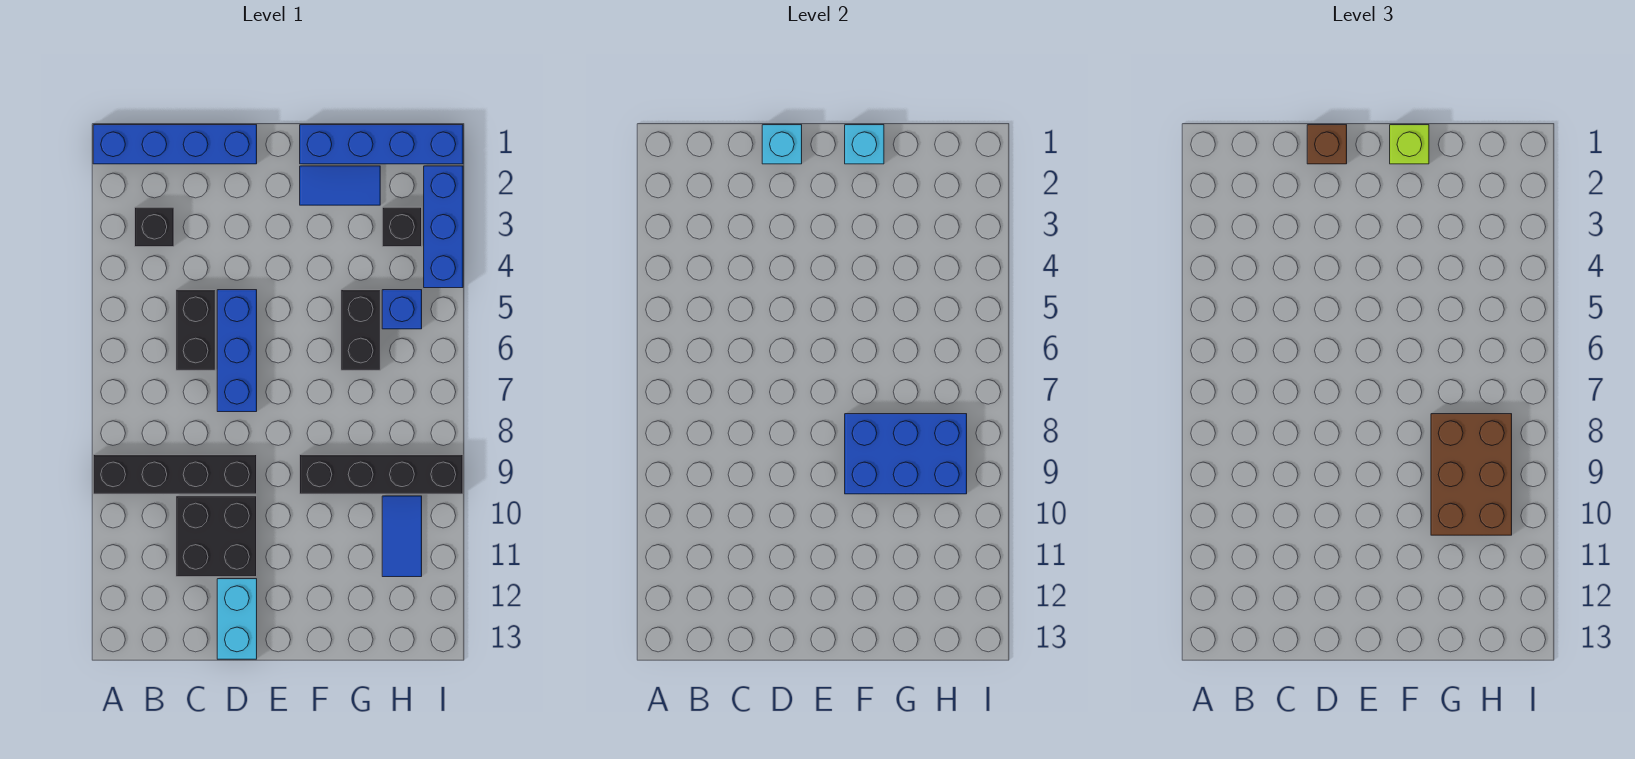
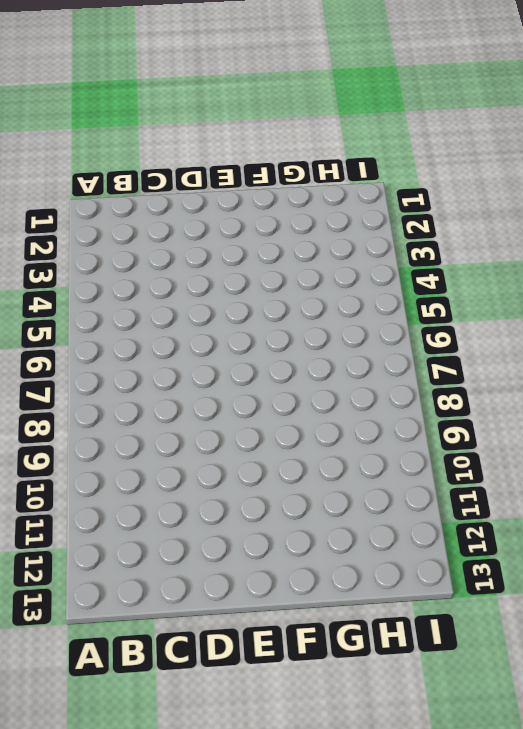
none -> blue 1x4 brick [93,125,257,164]
none -> black 1x4 brick [93,455,257,494]
none -> black 1x1 brick [135,207,174,247]

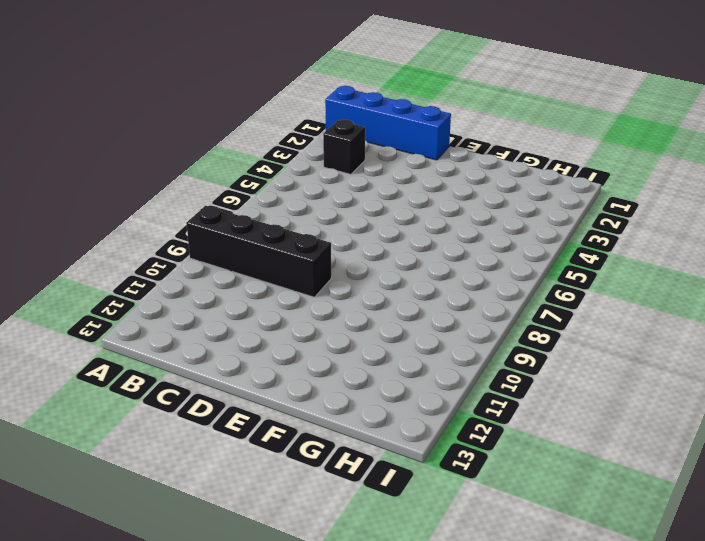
none -> black 1x2 brick [176,290,215,370]
none -> black 2x2 brick [176,496,257,577]
none -> blue 1x3 brick [217,290,257,412]

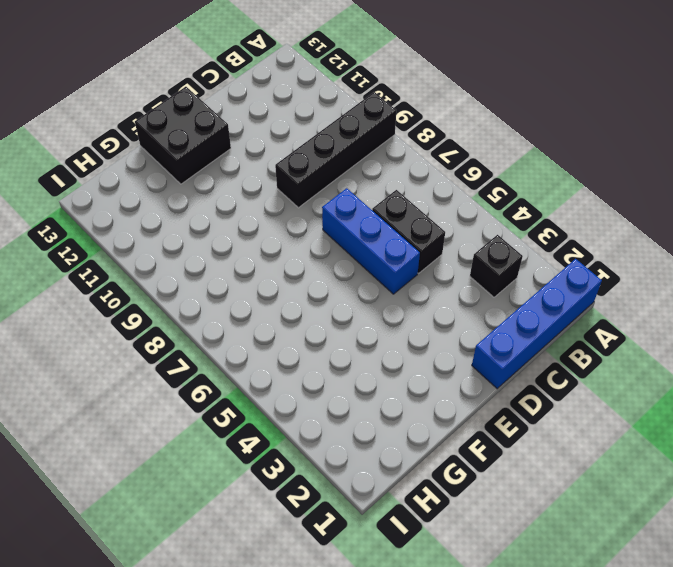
black 2x2 brick [135,87,231,184] -> black 2x2 brick moved to [176,496,257,577]
none -> cyan 1x2 brick [217,579,257,659]
none -> blue 1x4 brick [300,125,463,164]
none -> blue 1x2 tile [300,166,380,205]

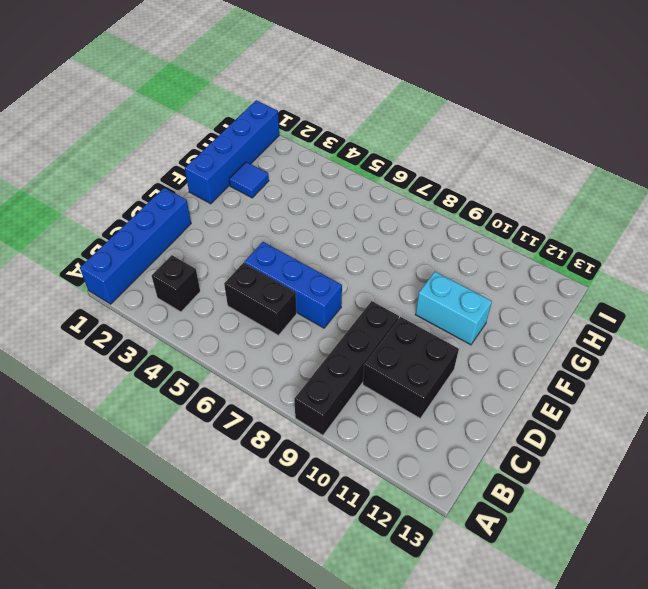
cyan 1x2 brick [415,272,492,345] -> cyan 1x2 brick moved to [217,579,257,659]
blue 1x1 tile [229,162,269,198] -> blue 1x2 tile [300,166,380,205]
none -> black 1x4 brick [300,455,463,494]
none -> black 1x2 brick [341,290,380,370]
none -> black 1x1 brick [382,207,422,247]

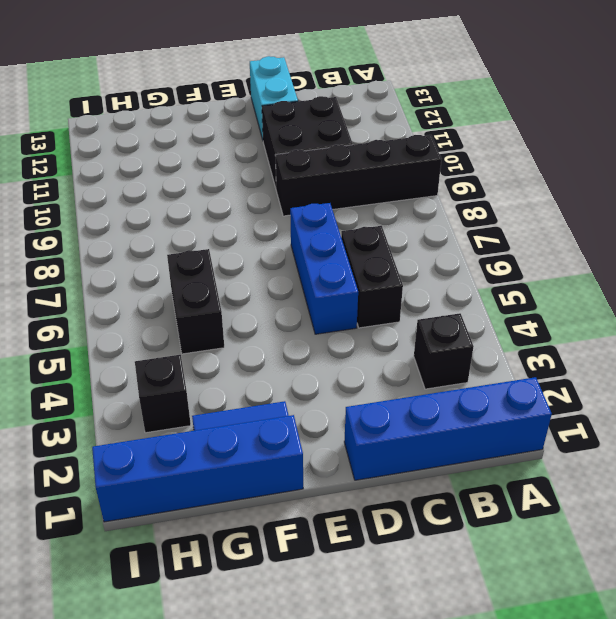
none -> black 1x4 brick [300,455,463,494]
none -> blue 1x1 brick [382,290,422,329]
none -> blue 1x2 tile [382,496,422,577]

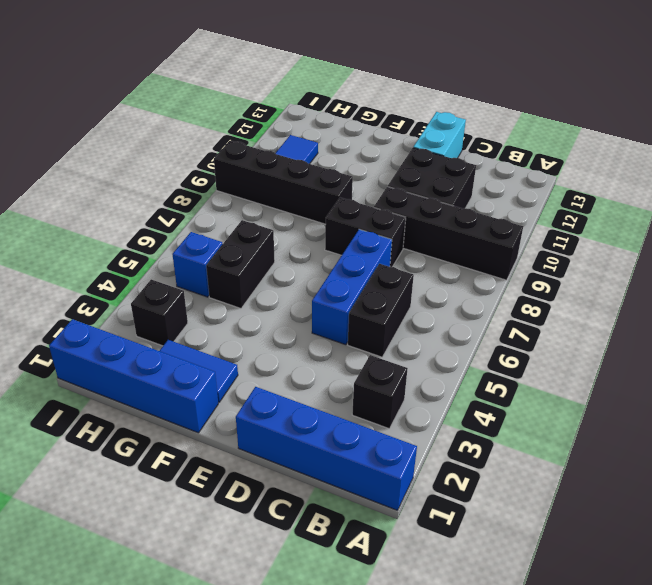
black 1x2 brick [325,198,406,267] -> none
none -> blue 1x3 brick [424,166,463,288]
none -> cyan 1x1 brick [762,125,802,164]
none -> cyan 1x1 brick [845,125,884,164]

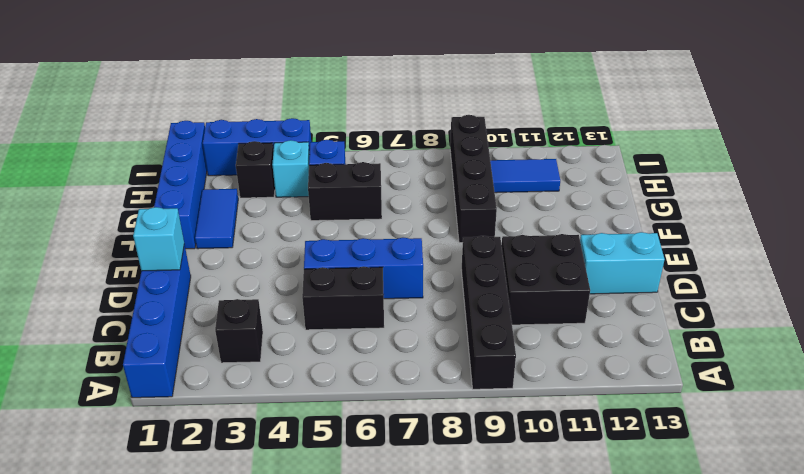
cyan 1x1 brick [272,140,310,197] -> cyan 1x1 brick moved to [845,125,884,164]
none -> blue 2x3 brick [845,414,967,494]
none -> brown 1x1 brick [1307,125,1347,164]
none -> lime 1x1 brick [1390,125,1429,164]

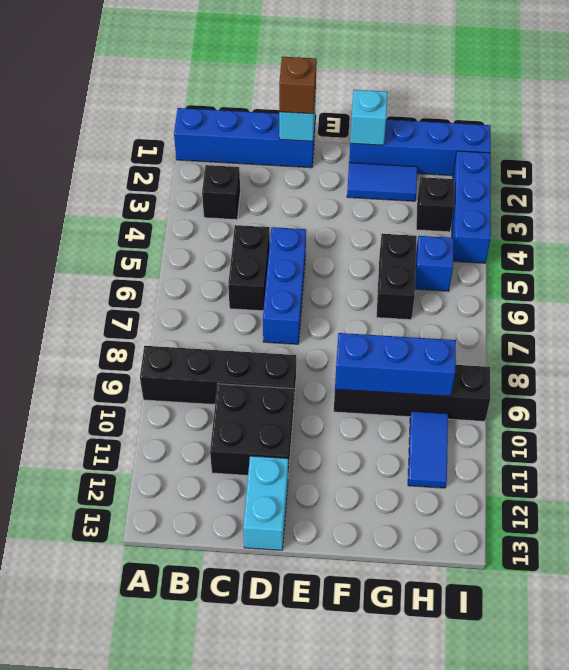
blue 1x3 brick [335,333,456,396] -> blue 2x3 brick [845,414,967,494]
none -> lime 1x1 brick [1390,125,1429,164]
none -> brown 2x3 brick [1431,414,1512,535]

